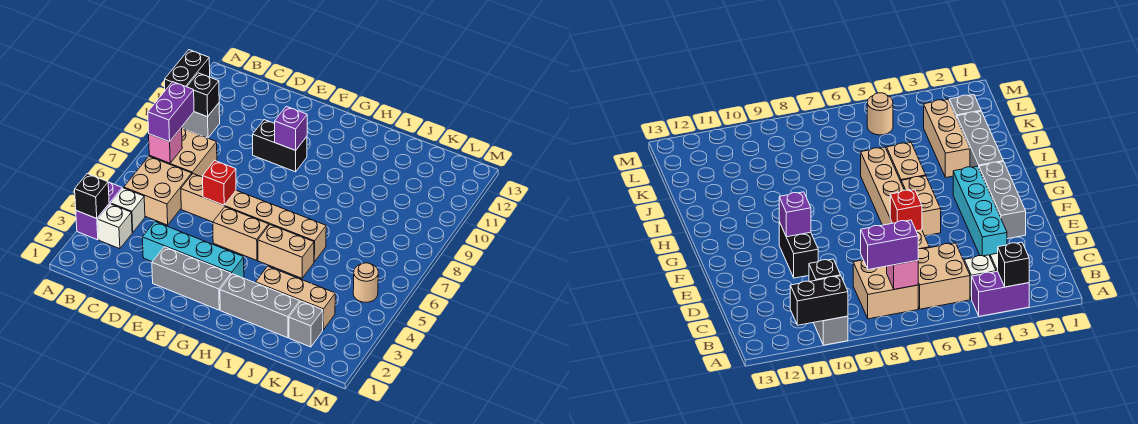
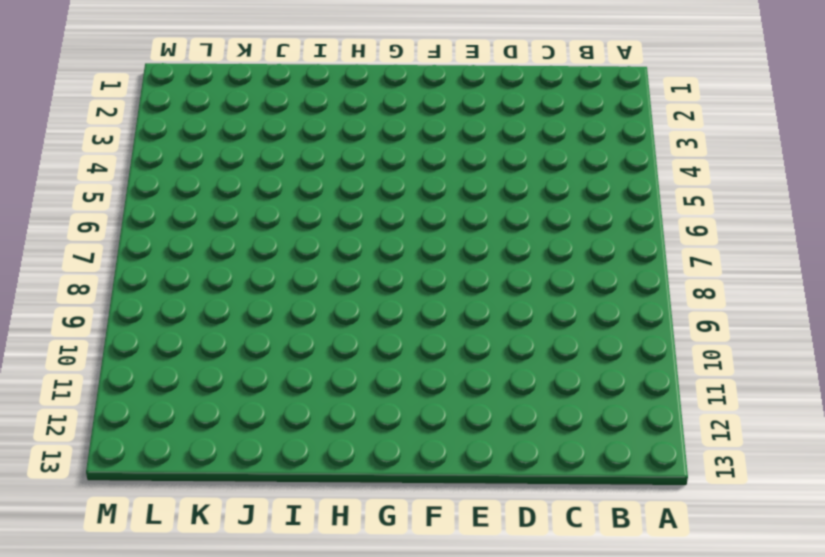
none -> purple 1x2 brick [76,182,122,240]
none -> grey 1x2 brick [182,103,220,138]
none -> white 1x1 brick [98,204,132,249]

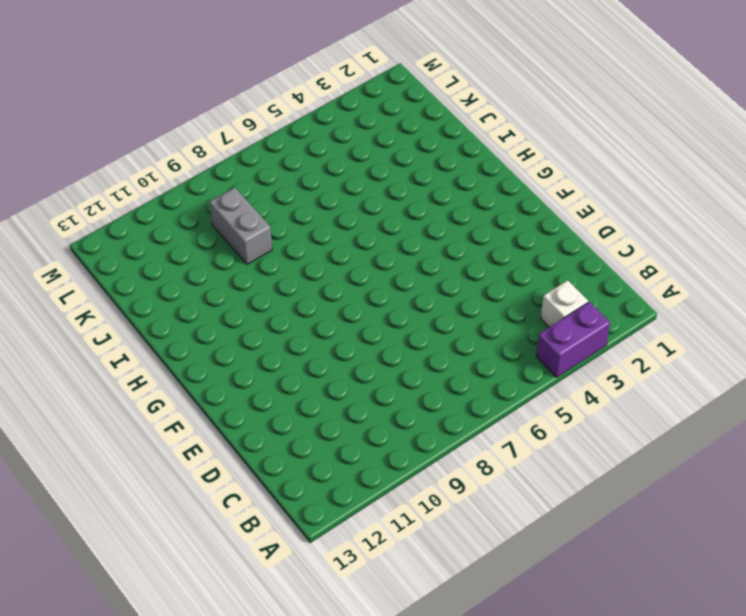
grey 1x2 brick [210,187,272,264] -> grey 1x2 brick moved to [182,103,220,138]
none -> white 1x1 brick [111,188,145,232]
none -> tan 2x2 brick [124,157,192,225]
none -> tan 2x2 brick [149,128,217,177]

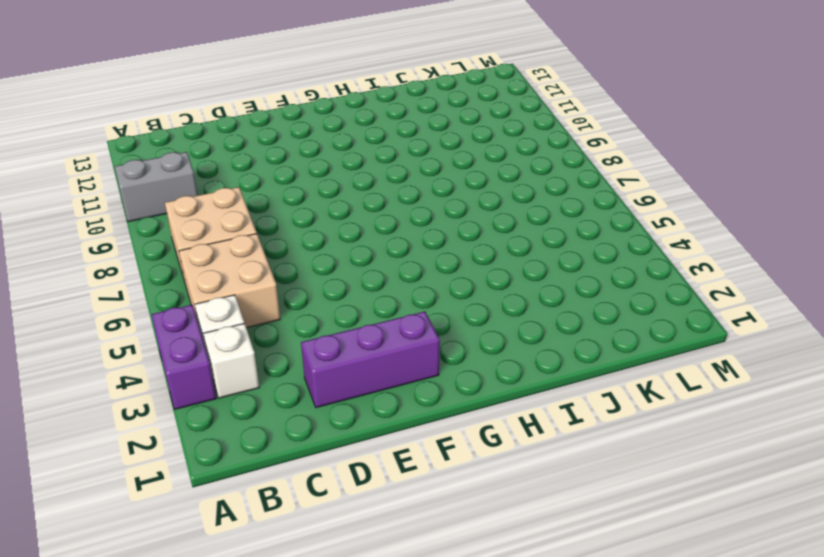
purple 1x3 brick [301,312,440,408] -> grey 1x3 brick [152,247,231,310]
none -> cyan 1x4 brick [142,222,244,278]
none -> tan 1x6 brick [181,174,326,262]
none -> black 1x2 brick [253,120,307,172]

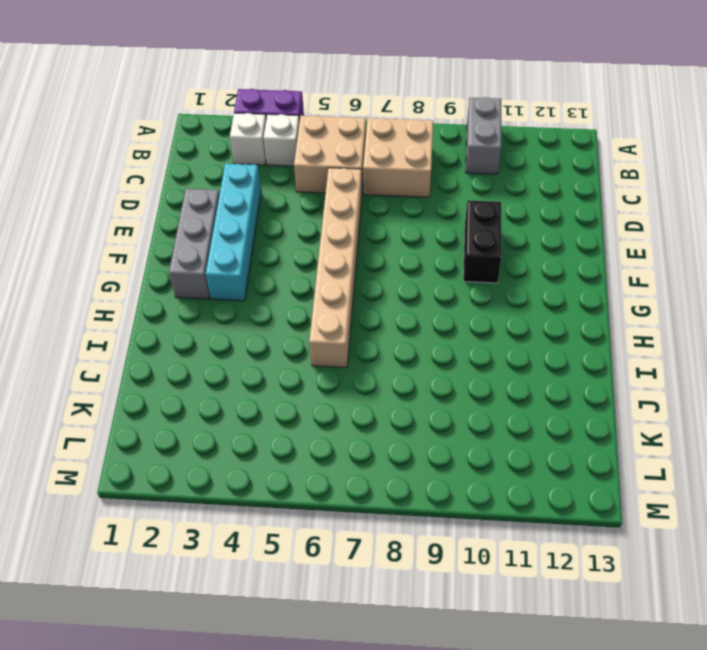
none -> tan 1x2 brick [213,207,269,260]
none -> grey 1x3 brick [220,274,300,338]
none -> tan 1x2 brick [258,225,314,278]

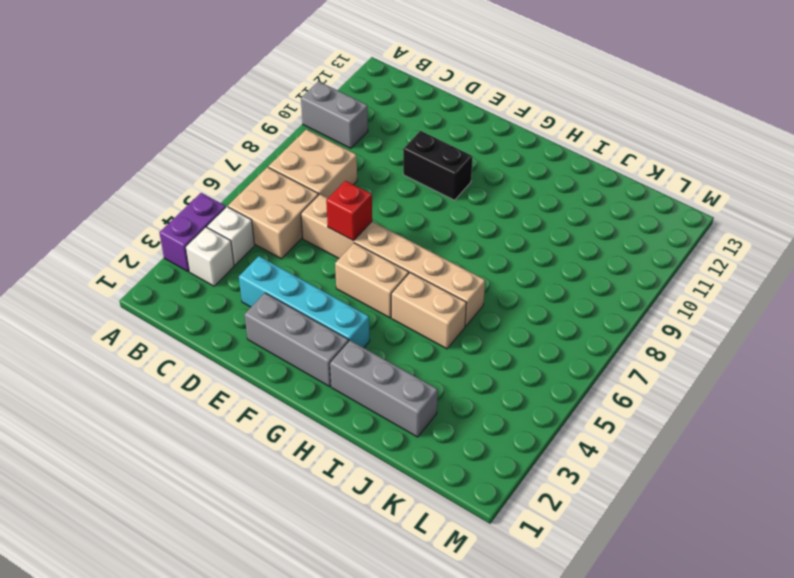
none -> tan 1x3 brick [256,266,335,330]
none -> grey 1x1 brick [289,301,323,347]
none -> tan 1x1 round brick [353,263,378,302]

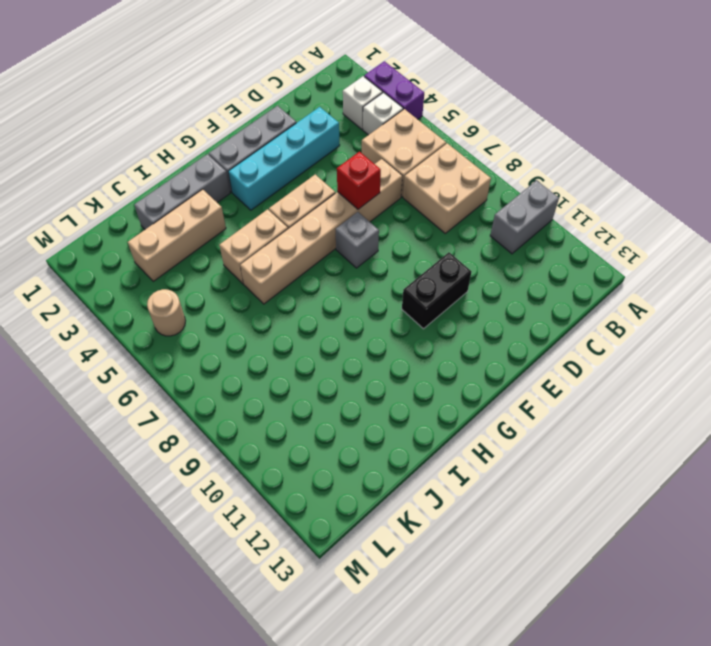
grey 1x1 brick [336,212,379,268] -> grey 1x1 brick moved to [289,301,323,347]
none -> black 1x1 brick [75,174,109,218]
none -> black 1x2 brick [165,50,210,90]
none -> pink 1x1 brick [149,127,182,163]

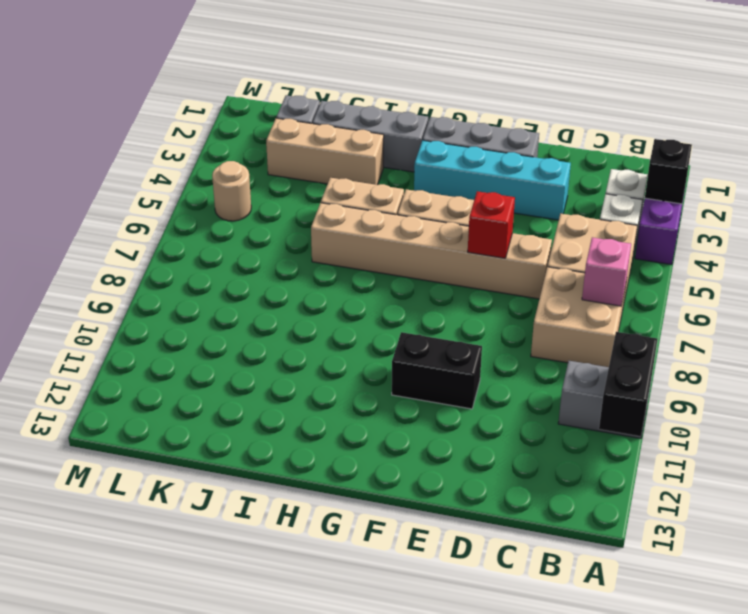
none -> black 1x1 brick [187,73,219,117]
none -> purple 1x1 brick [274,106,307,150]
none -> purple 1x2 brick [148,82,194,142]

